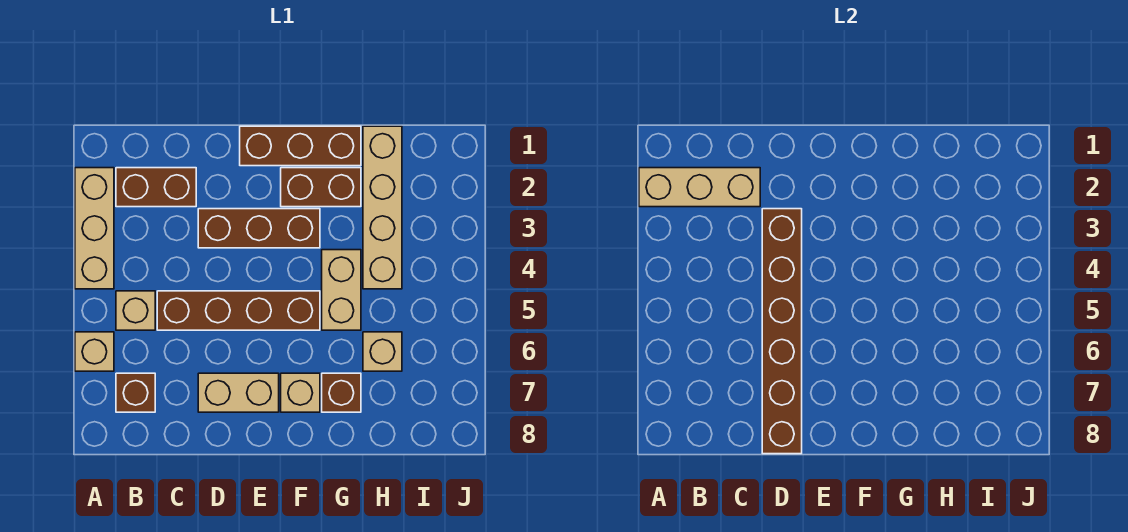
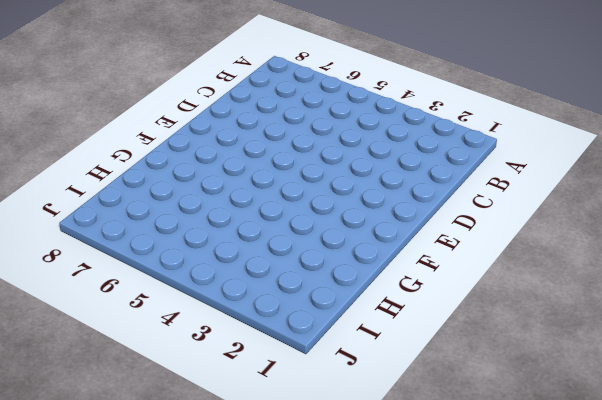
none -> tan 1x3 brick [75,168,114,289]
none -> tan 1x1 brick [75,332,114,371]
none -> brown 1x2 brick [116,168,196,207]

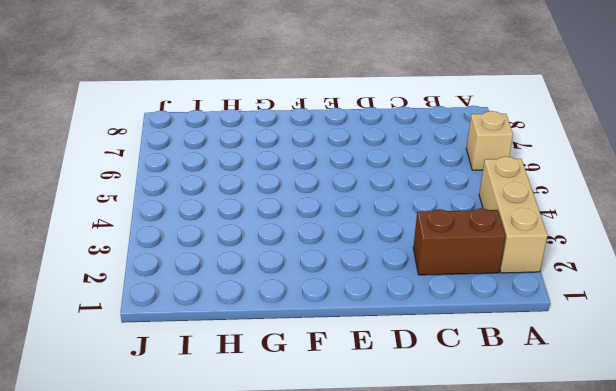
none -> tan 1x1 brick [116,291,155,330]
none -> brown 1x1 brick [116,373,155,412]
none -> brown 1x4 brick [157,291,320,330]

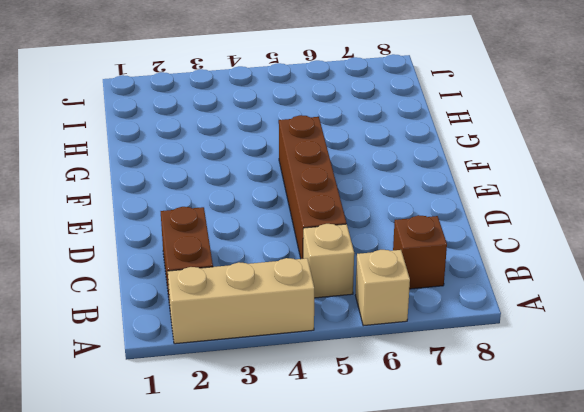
none -> brown 1x3 brick [198,209,320,248]
none -> tan 1x2 brick [198,373,279,412]
none -> brown 1x3 brick [240,126,361,166]

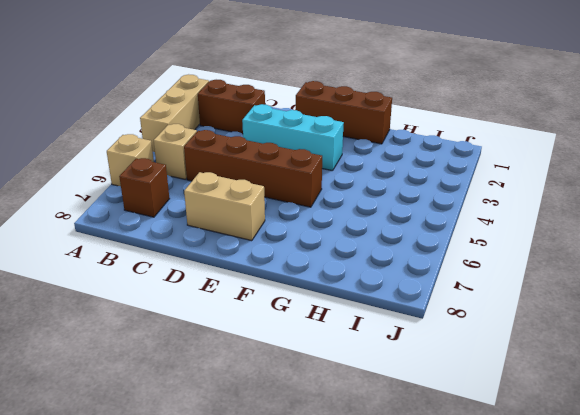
cyan 1x3 brick [242,104,344,171] -> brown 1x3 brick [198,209,320,248]
none -> brown 1x2 brick [281,168,361,207]
none -> tan 1x1 brick [281,373,320,412]
none -> tan 1x2 brick [322,250,361,330]

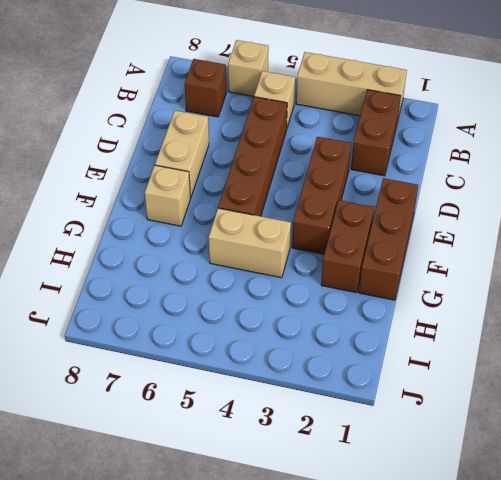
none -> brown 1x1 brick [322,373,361,412]
none -> tan 1x4 brick [363,126,402,289]
none -> tan 1x1 brick [363,332,402,371]

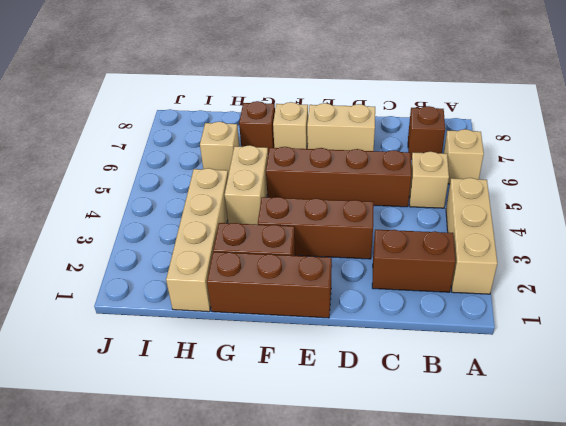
none -> tan 1x3 brick [639,168,760,207]
none -> brown 1x6 brick [762,209,802,454]

